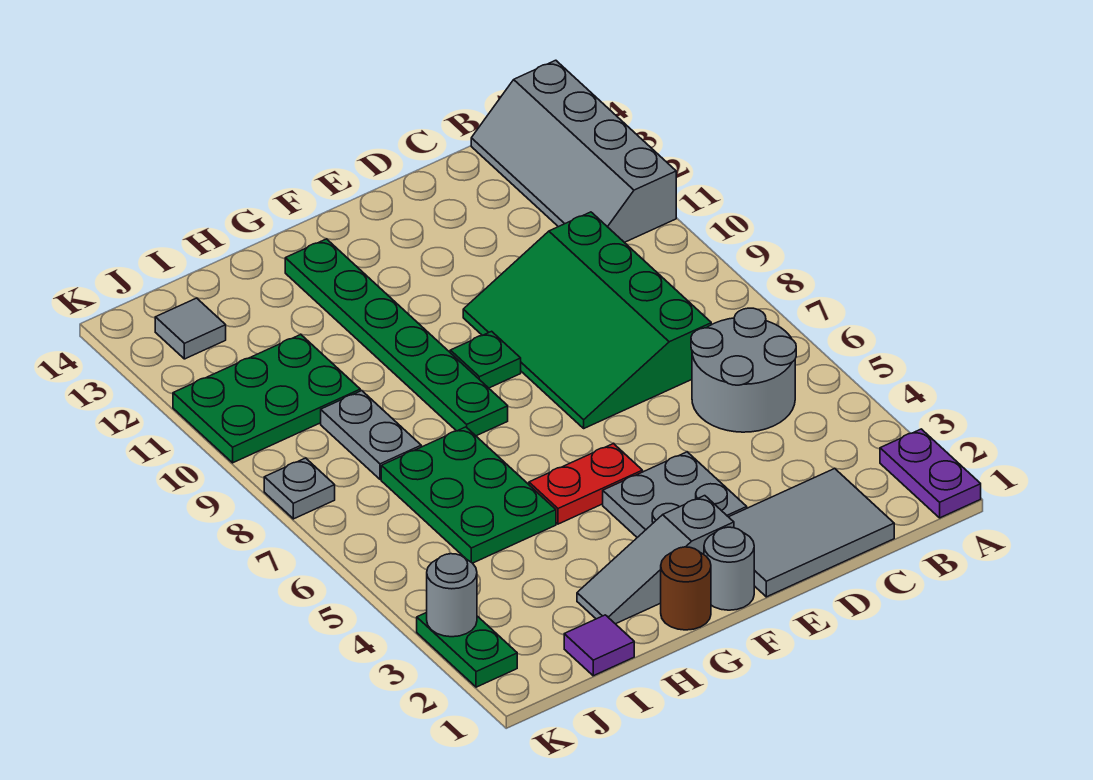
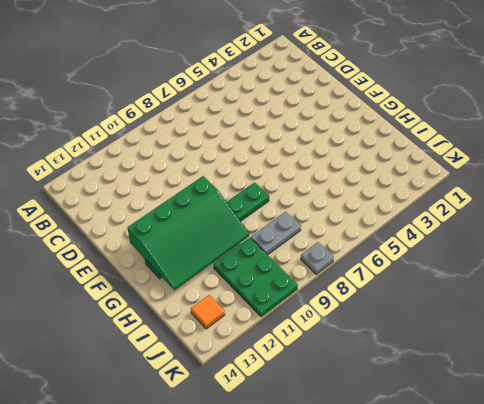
green 3x4 slope [127,176,249,290] -> green 3x4 slope moved to [463,212,711,428]
orange 1x1 tile [191,295,225,329] -> grey 1x1 tile [155,298,226,359]
none -> purple 1x2 plate [880,429,981,518]
none -> grey 2x4 slope [471,60,676,243]
none -> grey 2x2 round brick [691,308,796,432]

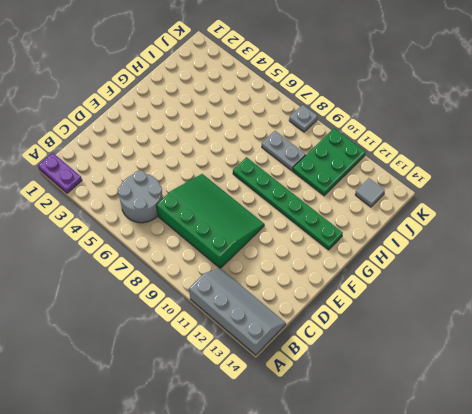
none -> grey 2x3 tile [729,469,894,597]
none -> grey 2x2 plate [603,452,747,537]
none -> grey 1x1 round brick [704,527,754,610]

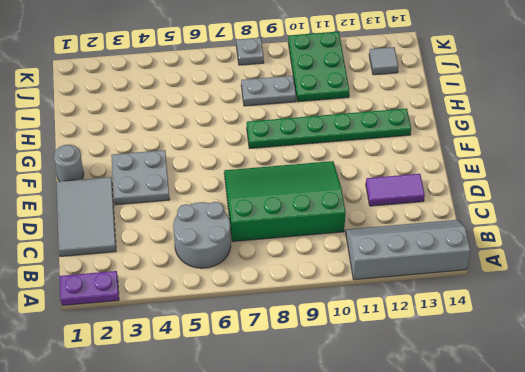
purple 1x2 tile [366,174,425,206] -> none
none -> grey 1x3 slope [577,496,734,624]
none -> red 1x2 plate [529,443,642,524]
none -> green 1x1 plate [450,331,521,388]

